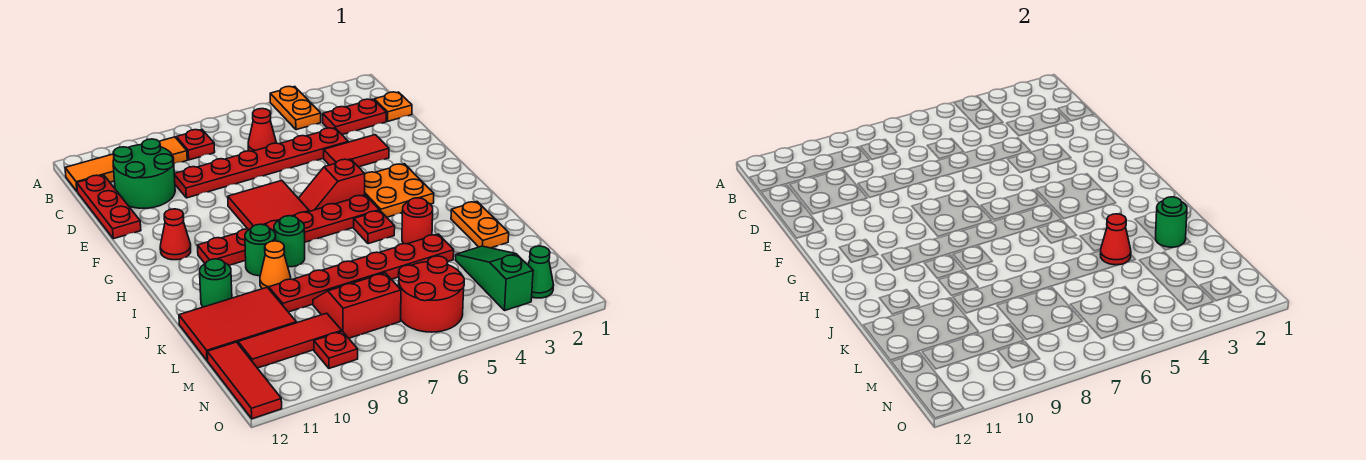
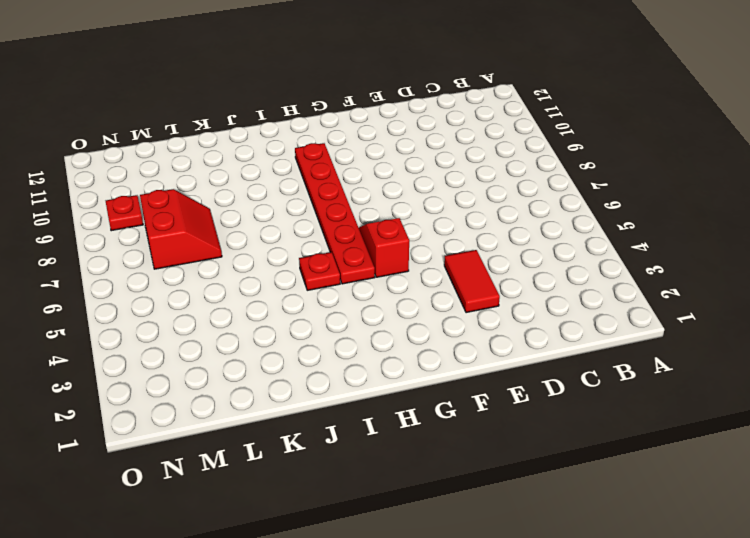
none -> orange 1x2 plate [270,86,321,130]
none -> red 1x1 plate [176,130,215,160]
none -> orange 1x4 tile [65,137,187,191]
none -> orange 1x1 plate [374,92,412,121]

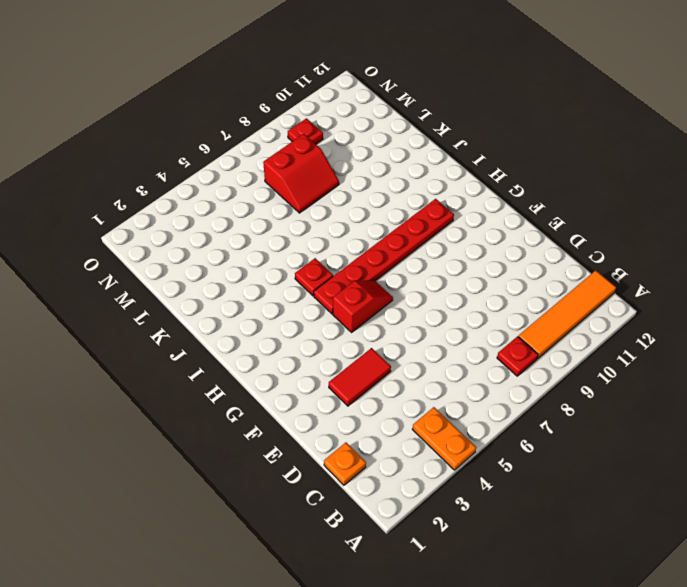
none -> red 1x2 plate [323,99,386,135]
none -> red 1x1 cone [248,109,276,151]
none -> green 2x2 round brick [113,139,175,208]
none -> red 1x3 plate [77,175,141,239]

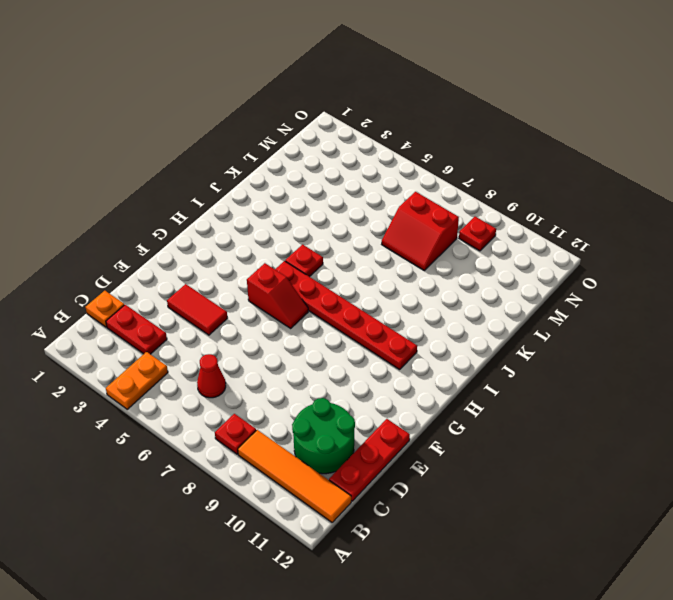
none -> red 1x6 plate [174,128,348,198]
none -> red 2x2 tile [228,181,309,229]
none -> orange 2x2 plate [365,164,434,217]
none -> red 1x1 cone [160,209,191,260]

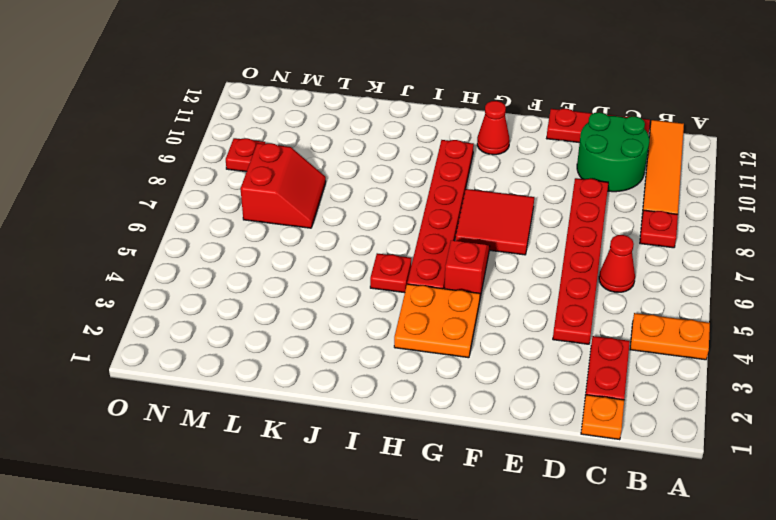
none -> red 1x2 tile [324,135,389,167]
none -> green 1x1 round brick [274,216,305,267]
none -> green 1x1 round brick [245,224,276,276]
none -> orange 1x2 plate [451,202,509,248]

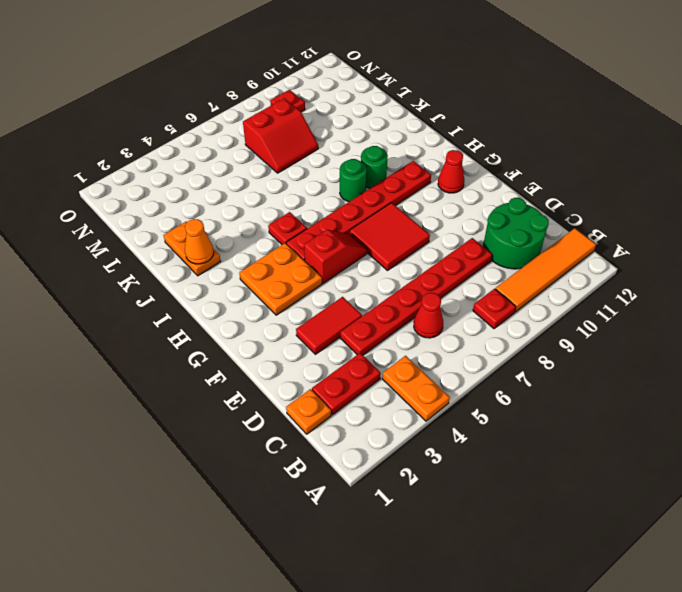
orange 1x1 cone [185,219,214,264] -> orange 1x1 cone moved to [260,241,291,289]
none -> red 1x3 plate [77,175,141,239]
none -> red 1x1 round brick [402,198,433,244]
none -> green 1x1 round brick [200,259,232,307]
none -> red 1x6 plate [269,234,454,312]

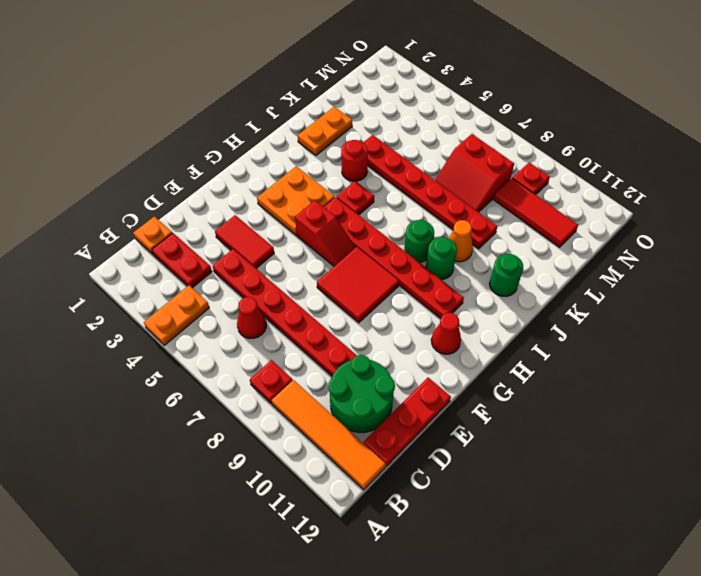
none -> red 2x3 tile [179,287,296,361]
none -> green 1x3 slope [456,246,533,310]
none -> red 2x2 round brick [399,256,464,332]
none -> red 1x3 tile [207,342,282,419]

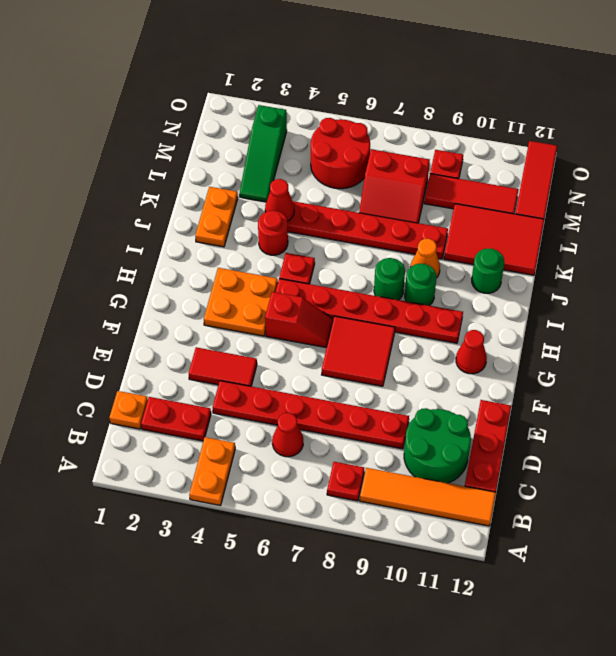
none -> green 1x1 cone [528,246,553,298]
none -> green 1x1 round brick [1156,197,1187,247]

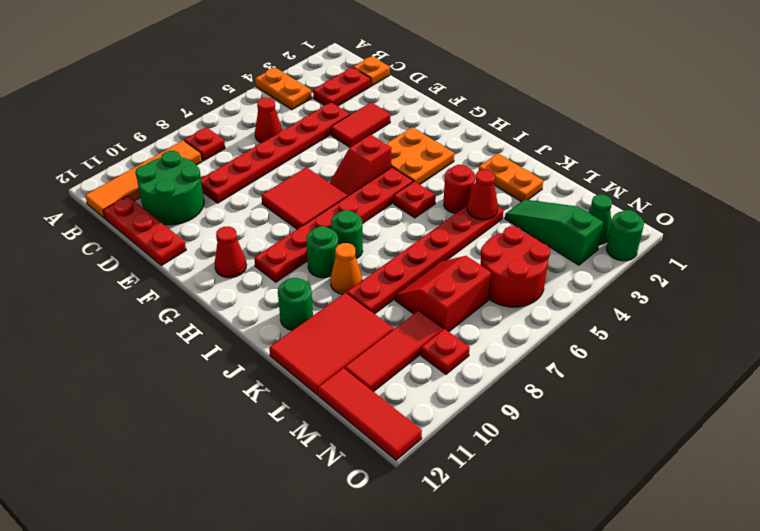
green 1x1 round brick [606,210,644,261] -> green 1x1 round brick moved to [1156,197,1187,247]

